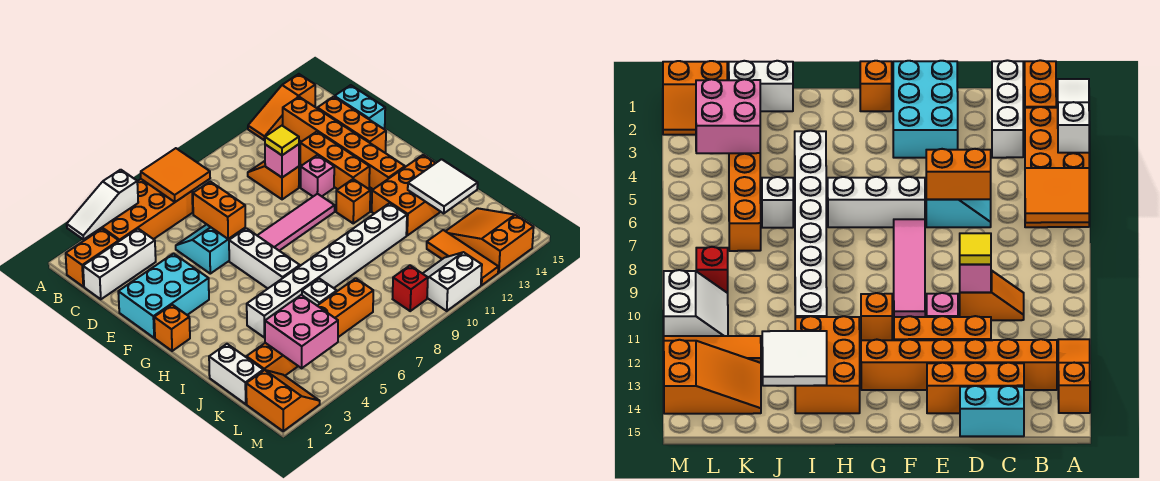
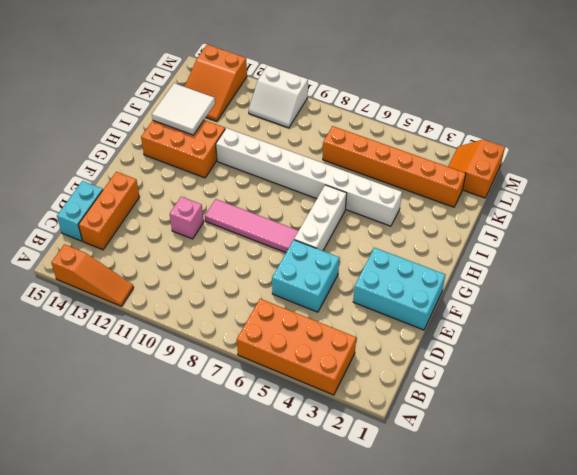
cyan 2x2 brick [272,240,339,312] -> cyan 2x2 slope [176,224,245,274]
none -> orange 1x2 brick [66,229,119,287]
none -> orange 1x6 brick [283,97,405,189]
none -> white 1x3 brick [83,229,156,299]
none -> orange 1x2 slope [248,161,299,199]

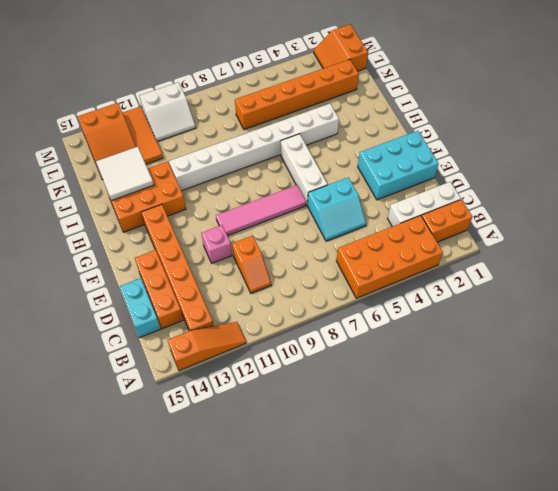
none -> orange 1x3 brick [300,132,370,189]
none -> orange 1x1 brick [154,305,190,351]
none -> orange 1x1 brick [336,179,370,223]
none -> white 1x2 brick [209,344,263,404]

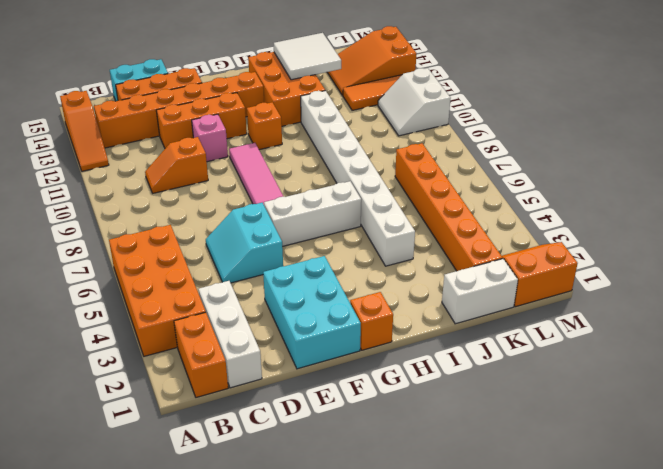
none -> white 1x1 brick [302,279,337,305]
none -> red 1x1 brick [393,266,428,311]
none -> white 1x3 slope [67,170,138,239]
none -> orange 2x2 tile [141,148,210,202]

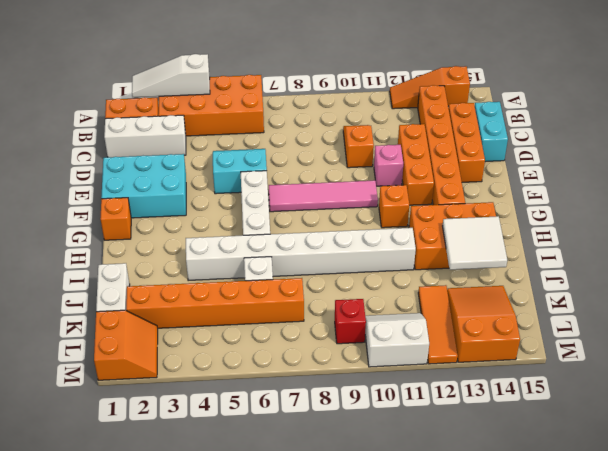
none -> orange 2x2 tile [141,148,210,202]
none -> orange 1x2 brick [193,182,245,239]
none -> pink 1x1 brick [265,144,299,178]
none -> pink 2x2 brick [265,295,338,368]

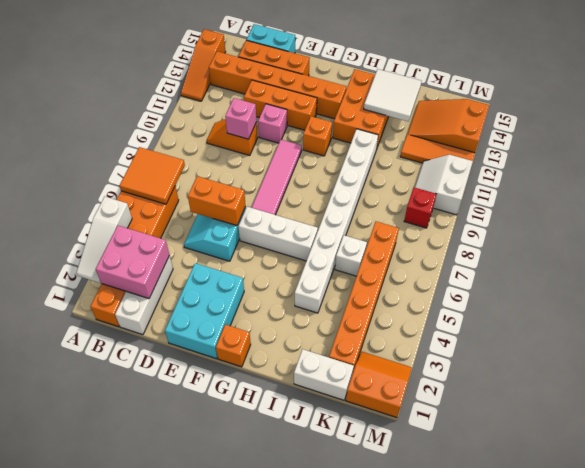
pink 2x2 brick [96,226,169,299] -> pink 2x2 brick moved to [265,295,338,368]
none -> yellow 1x1 tile [265,126,299,155]

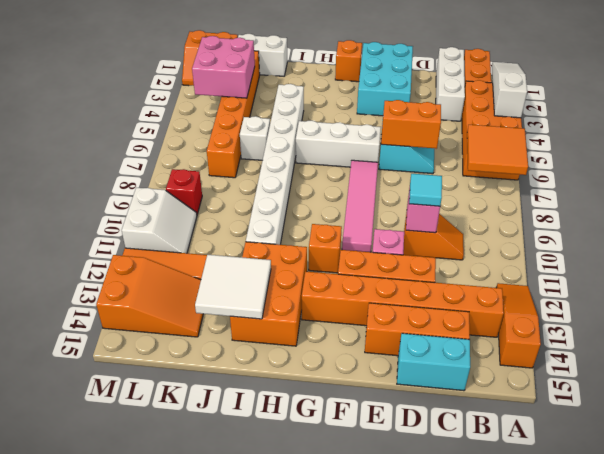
cyan 1x1 tile [409,174,442,206] -> yellow 1x1 tile [265,126,299,155]

